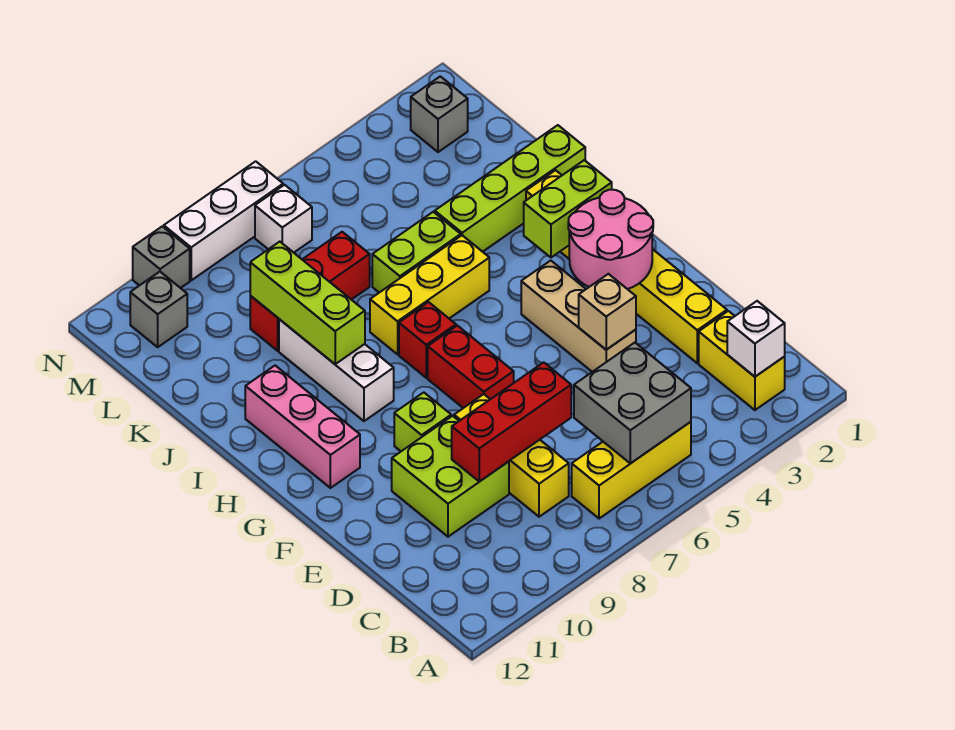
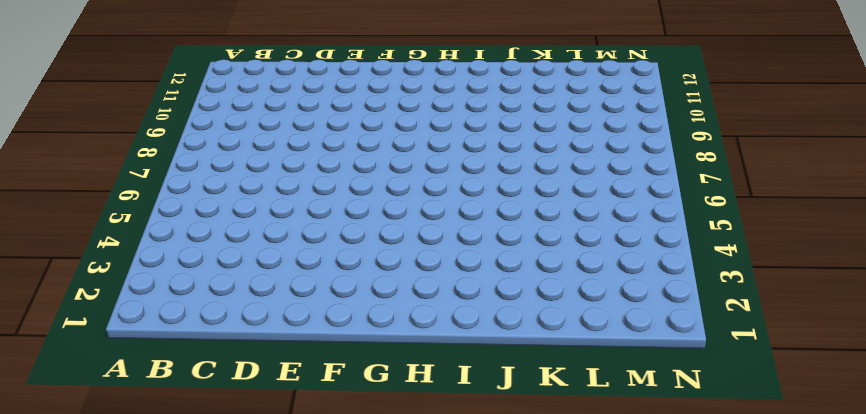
none -> yellow 1x2 brick [699,311,785,410]
none -> yellow 1x3 brick [572,422,691,519]
none -> yellow 1x3 brick [454,394,569,517]

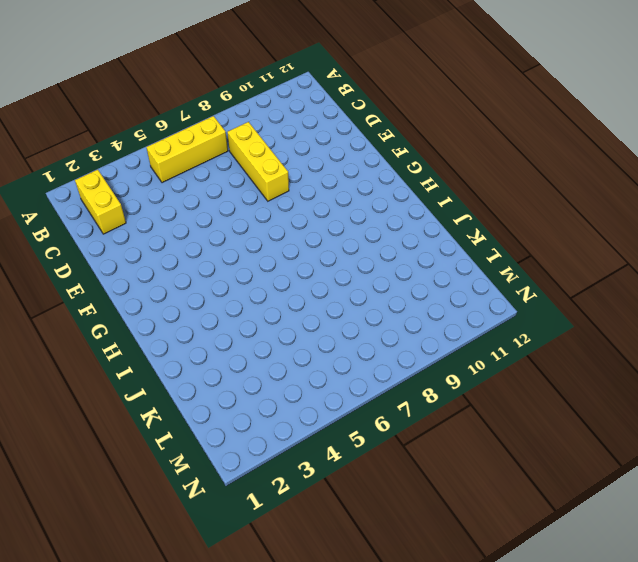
none -> yellow 1x6 brick [526,170,727,363]
none -> lime 2x2 brick [392,416,509,537]
none -> tan 1x3 brick [521,261,636,372]

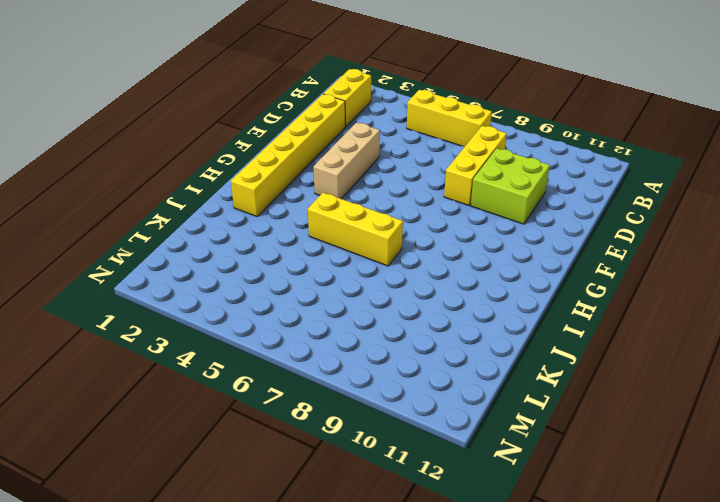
none -> red 1x2 brick [428,326,514,408]
none -> lime 1x1 brick [394,392,451,451]
none -> pink 1x3 brick [245,365,360,488]

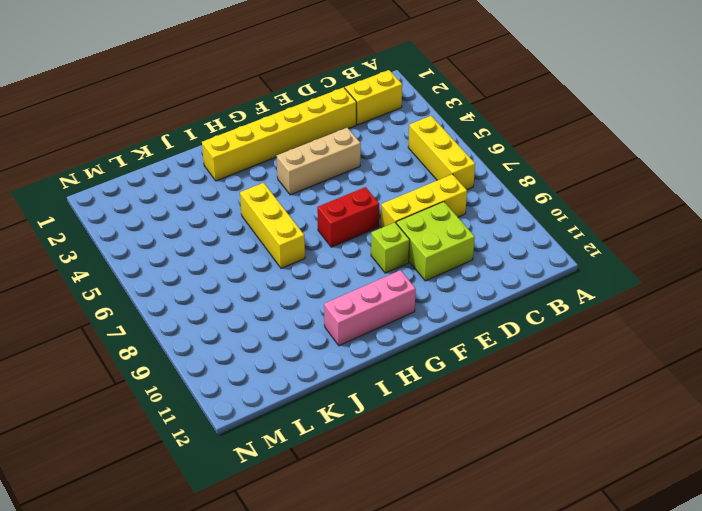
none -> red 1x1 brick [399,302,456,378]
none -> white 1x3 brick [279,319,394,421]
none -> lime 1x4 brick [435,125,585,252]

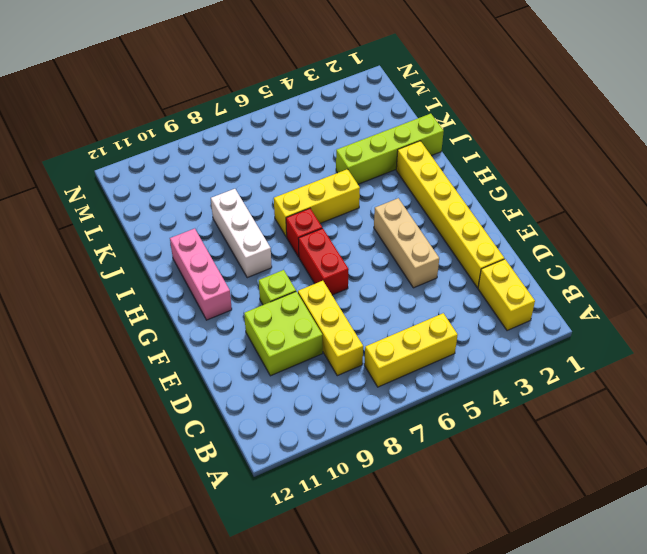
none -> lime 1x2 brick [372,212,461,293]
none -> red 1x3 brick [250,232,370,351]
none -> grey 1x1 brick [411,76,468,152]

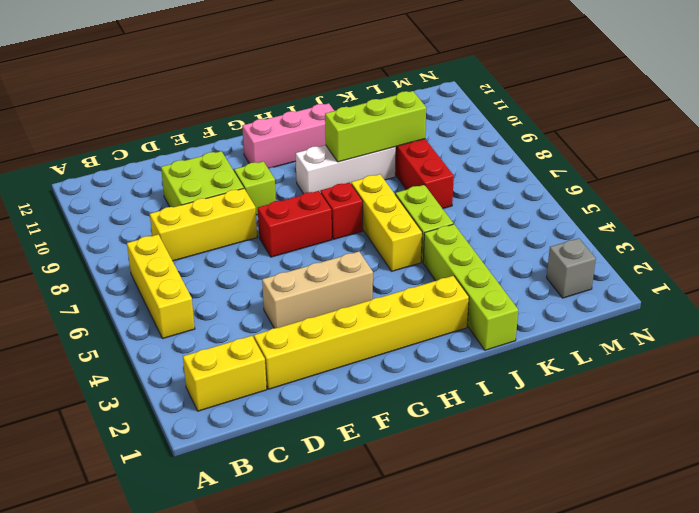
none -> white 1x1 brick [255,185,312,253]
none -> grey 1x1 brick [130,272,187,347]
none -> white 1x3 brick [164,161,283,280]

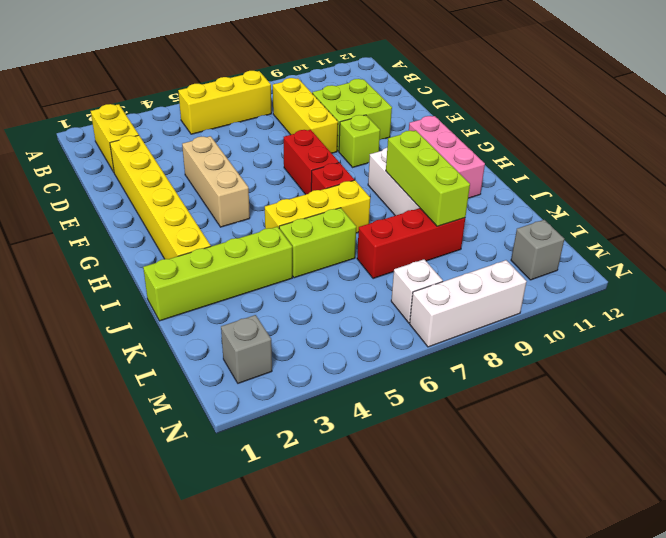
none -> grey 1x1 brick [133,226,190,288]
none -> white 1x1 brick [727,301,785,377]
none -> grey 2x2 brick [574,343,691,463]

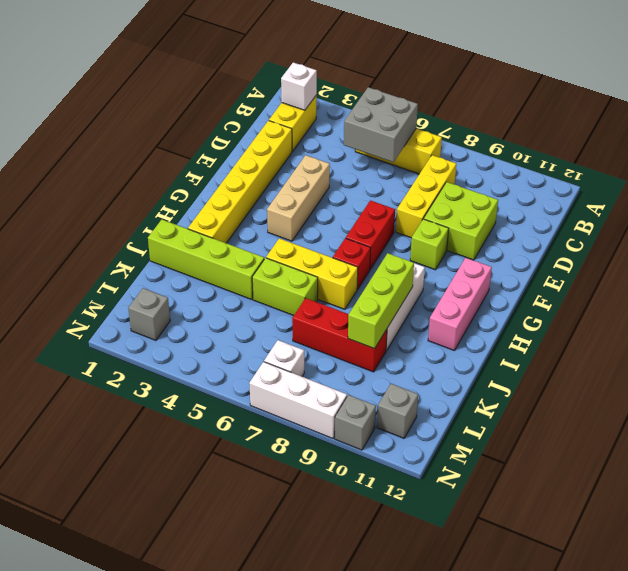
none -> red 1x3 brick [452,362,571,482]
none -> tan 1x1 brick [579,274,636,350]
none -> pink 2x2 round brick [568,190,653,289]

